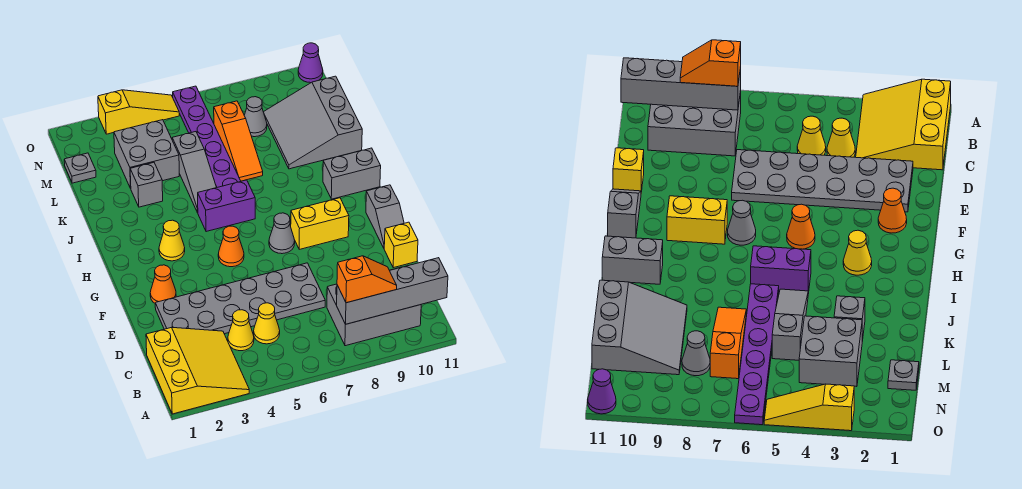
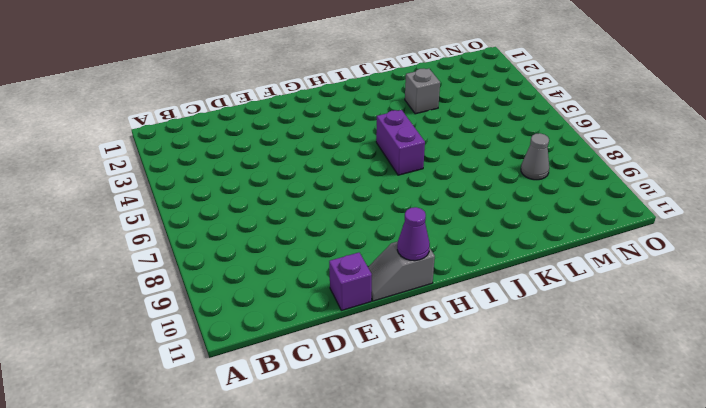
purple 1x1 brick [329,253,372,311] -> yellow 1x1 brick [384,222,418,268]
purple 1x1 cone [397,207,430,261] -> purple 1x1 cone moved to [298,43,323,83]
none -> yellow 3x3 slope [146,328,249,414]
none -> grey 2x3 brick [327,267,421,346]
none -> yellow 1x1 cone [228,310,254,351]

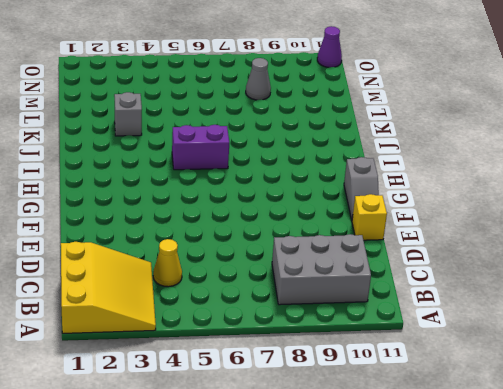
none -> yellow 1x1 cone [254,303,280,344]
none -> grey 2x6 plate [155,263,325,334]
none -> orange 1x1 cone [150,265,176,303]

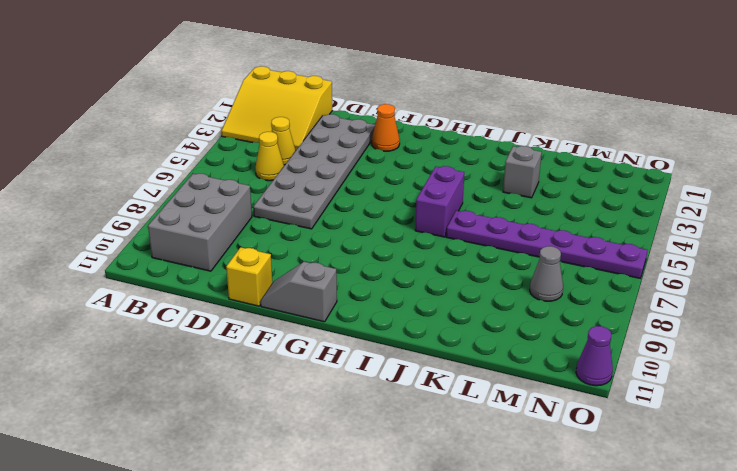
none -> orange 1x1 cone [218,226,244,267]
none -> grey 1x1 cone [269,213,295,254]
none -> yellow 1x2 brick [291,198,349,249]

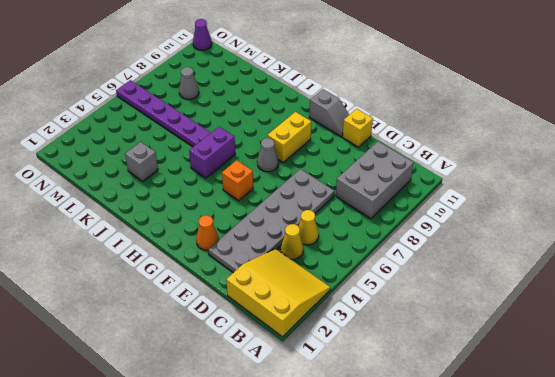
orange 1x1 brick [222,160,253,201] -> orange 1x1 cone [218,226,244,267]
none -> yellow 1x1 cone [159,220,185,261]
none -> grey 1x2 brick [323,148,381,199]
none -> grey 1x3 slope [172,132,217,213]

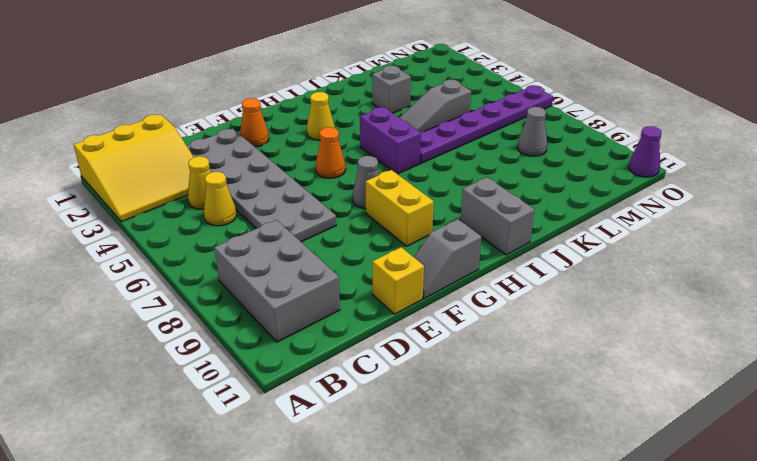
none -> orange 1x3 slope [214,101,263,181]
none -> grey 3x3 slope [264,76,362,169]
none -> grey 2x2 brick [114,120,179,188]

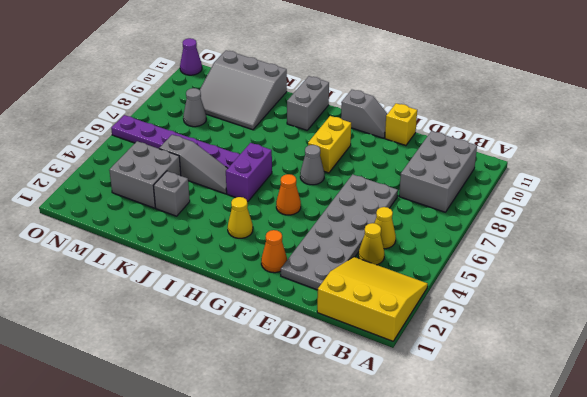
none -> orange 1x3 slope [214,101,263,181]
none -> grey 1x1 plate [64,153,96,183]
none -> yellow 1x3 slope [98,90,179,134]

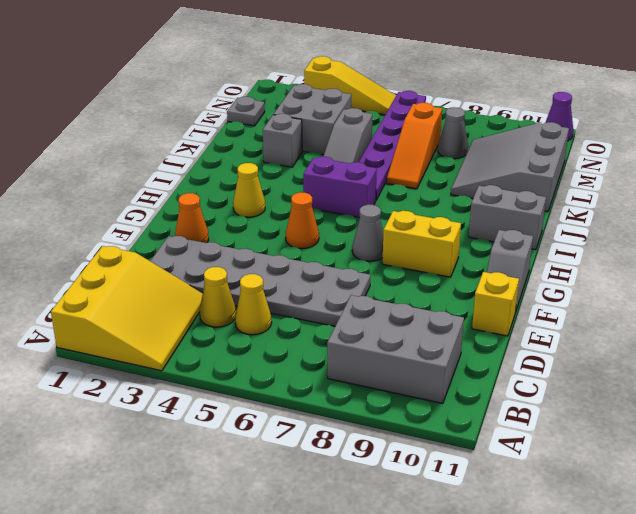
none -> grey 1x4 brick [337,258,448,324]
none -> orange 1x2 slope [337,256,397,303]

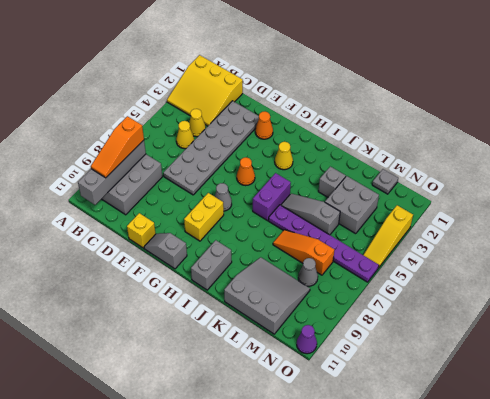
orange 1x3 slope [91,116,144,178] -> orange 1x2 slope [337,256,397,303]

